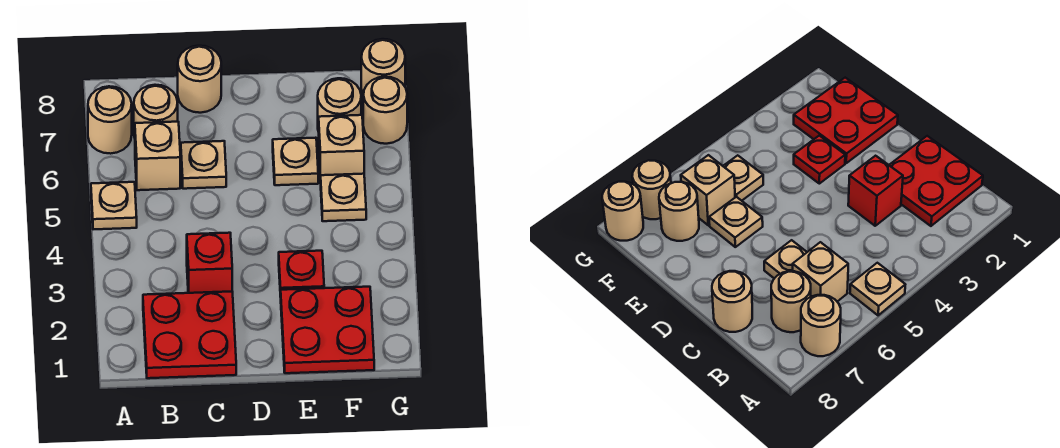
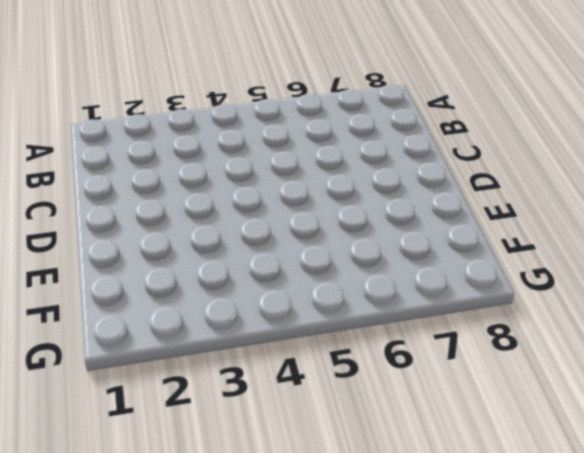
none -> tan 1x1 plate [91,182,137,229]
none -> tan 1x1 round brick [88,86,132,154]
none -> red 2x2 plate [143,291,236,378]

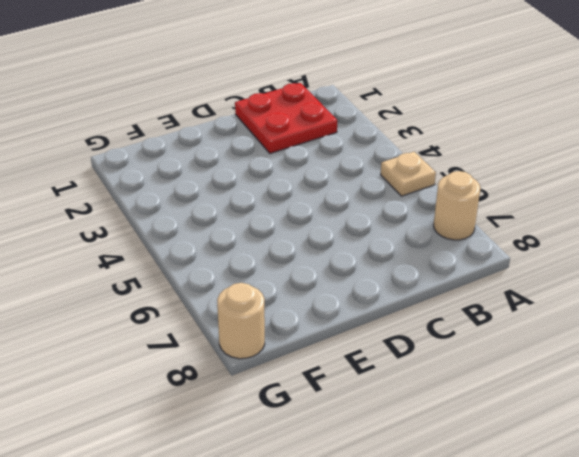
none -> tan 1x1 brick [135,122,180,190]
none -> tan 1x1 round brick [134,85,178,137]
none -> red 1x1 brick [187,233,232,293]

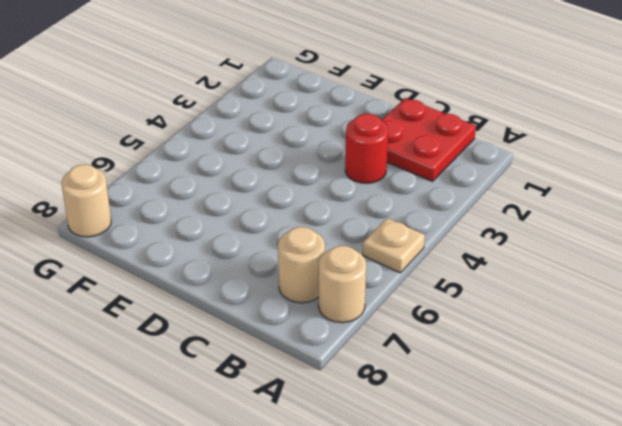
red 1x1 round brick [345,114,388,183] -> red 1x1 brick [187,233,232,293]
none -> tan 1x1 brick [135,122,180,190]
none -> tan 1x1 plate [181,141,226,189]
none -> tan 1x1 round brick [178,46,221,113]

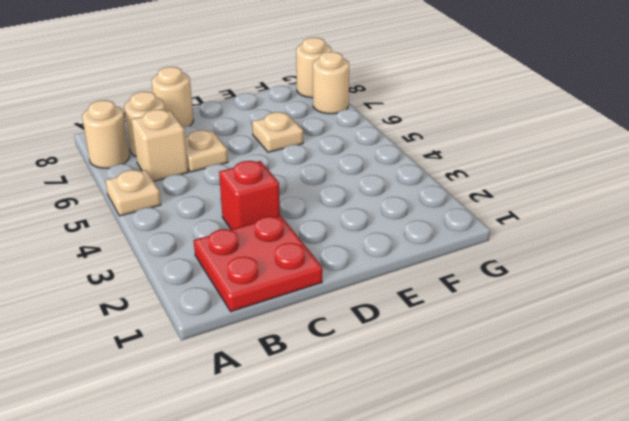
none -> red 2x2 plate [281,287,374,373]
none -> red 1x1 plate [279,251,324,297]
none -> tan 1x1 plate [321,174,366,221]

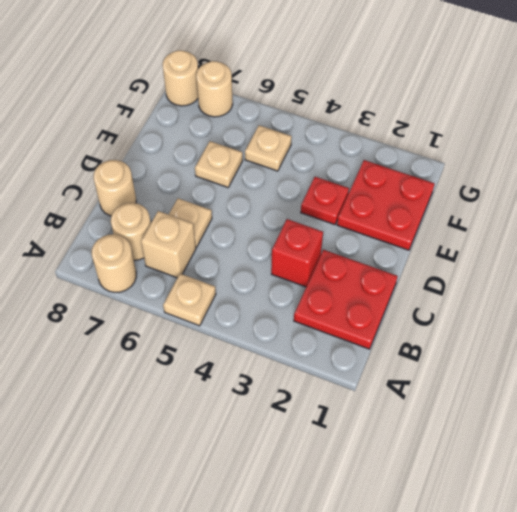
none -> tan 1x1 brick [319,115,364,183]
none -> tan 1x1 round brick [318,78,361,132]

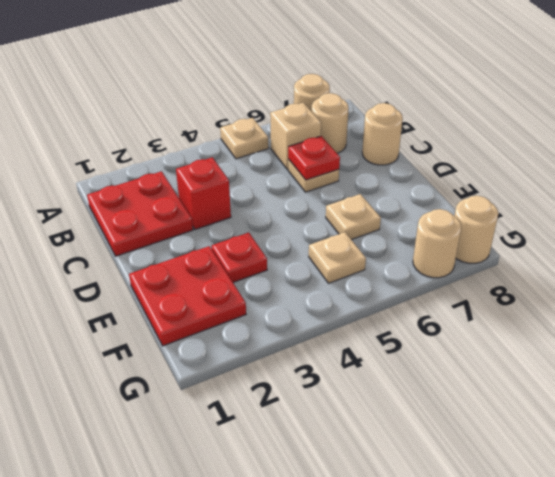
red 1x1 plate [288,136,340,180] -> none
none -> tan 1x1 brick [319,115,364,183]
none -> tan 1x1 round brick [318,78,361,132]

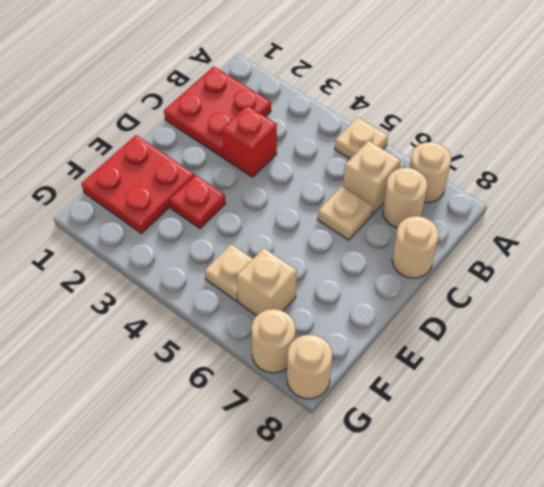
none -> tan 1x1 plate [273,138,318,185]
none -> tan 1x1 round brick [318,78,361,132]

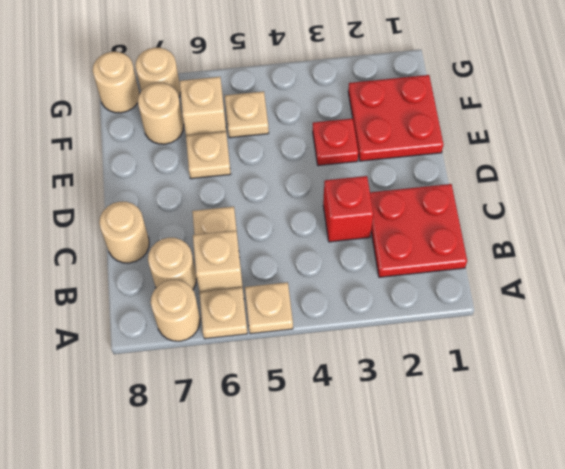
tan 1x1 plate [199,287,247,339] -> none

